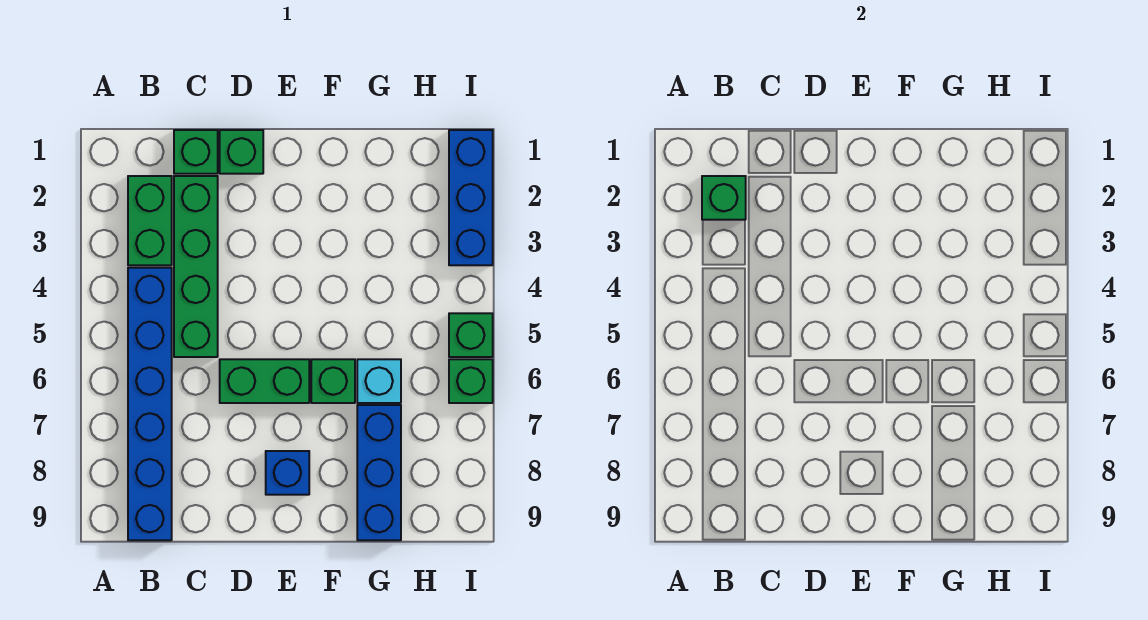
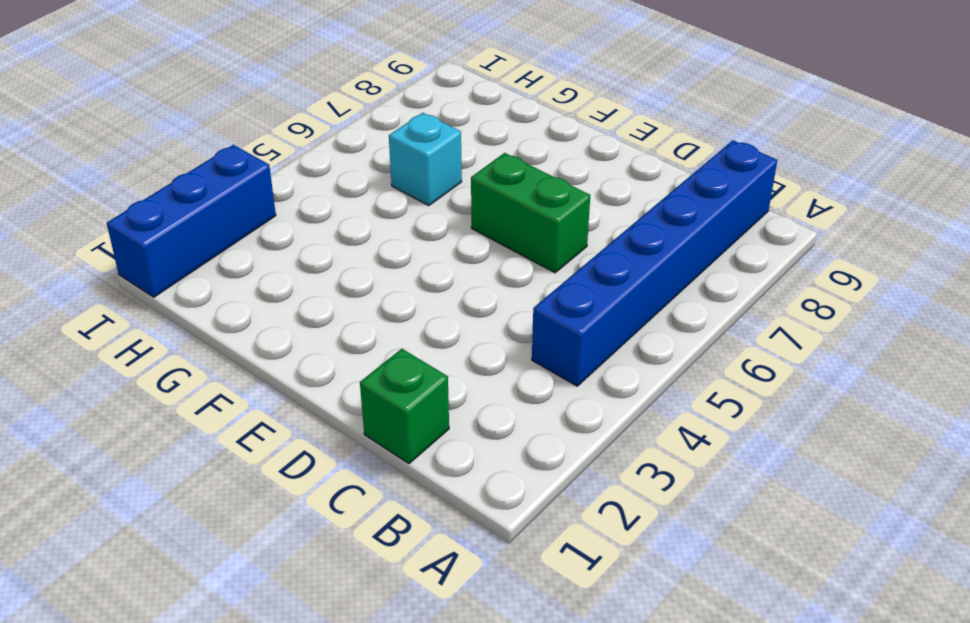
none -> green 1x2 brick [128,176,172,265]
none -> green 1x4 brick [174,176,218,357]
none -> green 1x1 brick [220,130,263,174]

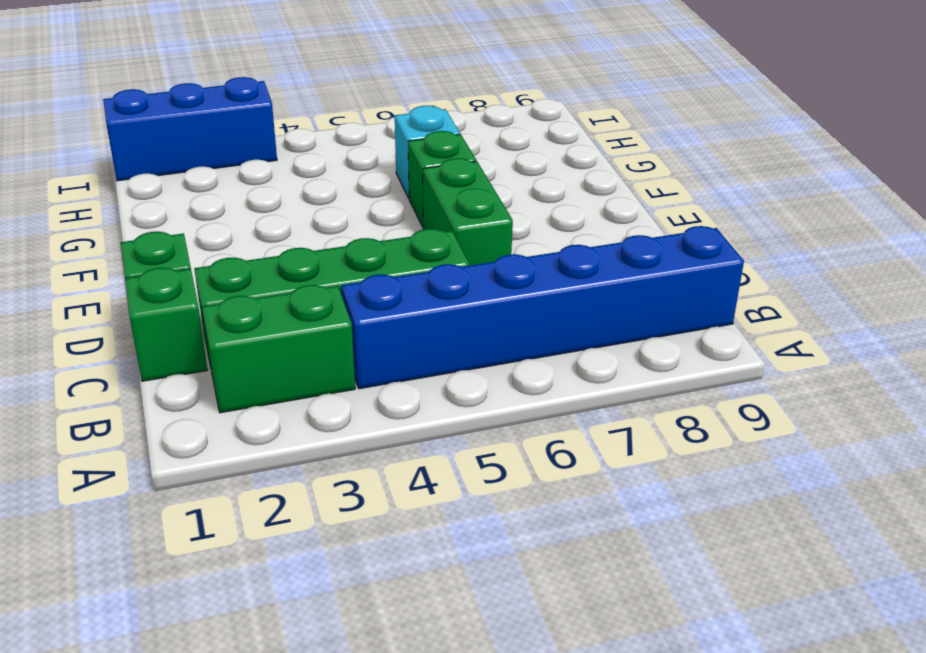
none -> blue 1x1 brick [266,451,309,495]
none -> blue 1x3 brick [357,405,401,540]
none -> green 1x1 brick [449,313,493,357]

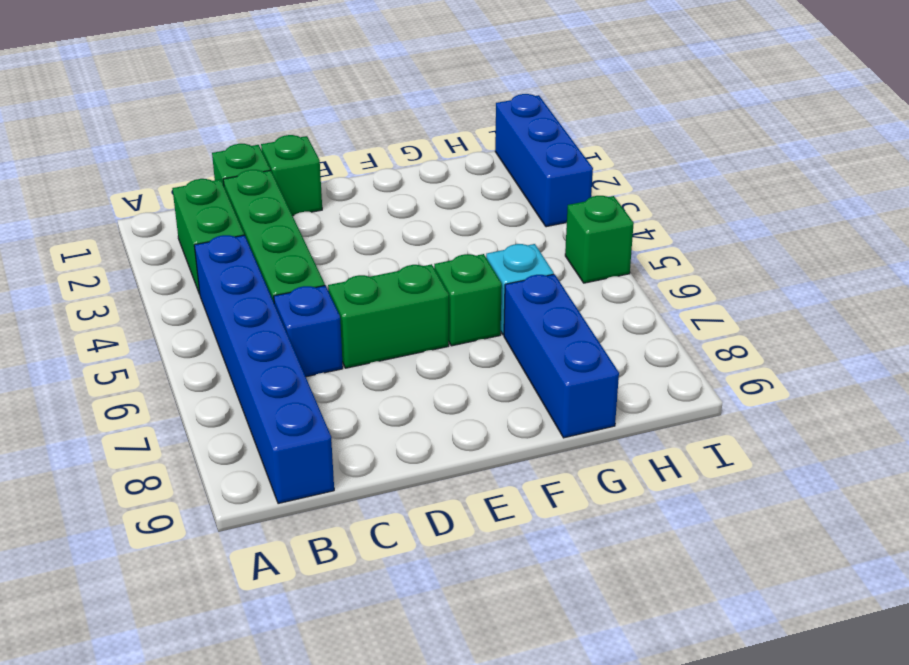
blue 1x1 brick [274,286,343,377] -> blue 1x1 brick moved to [266,451,309,495]
none -> green 1x1 brick [449,359,493,403]
none -> green 1x1 brick [702,176,746,220]

